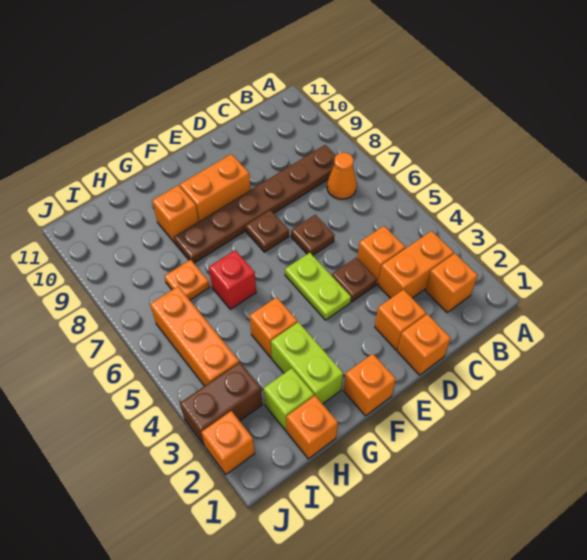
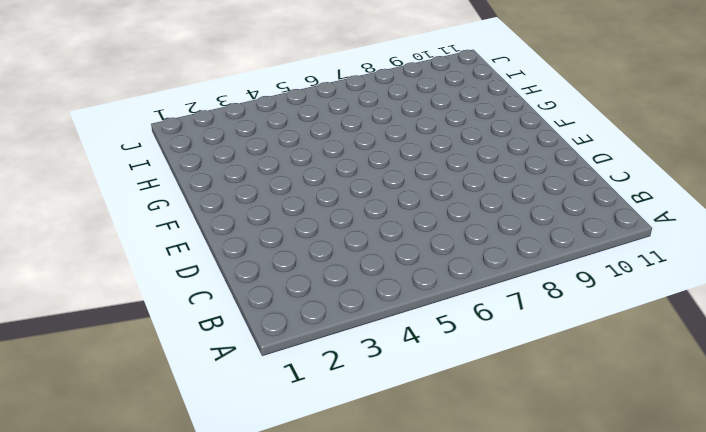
none -> orange 1x1 brick [425,253,478,312]
none -> orange 1x2 brick [378,231,454,299]
none -> orange 1x1 cone [327,152,357,199]

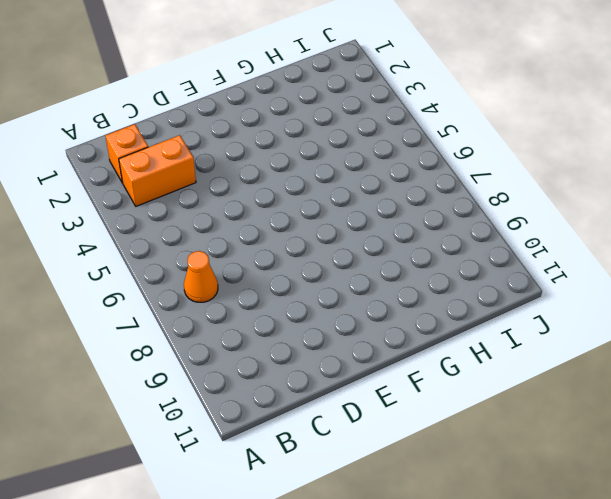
none -> brown 1x6 plate [174,145,336,263]
none -> orange 1x1 brick [358,226,405,284]
none -> orange 1x1 brick [397,314,451,375]

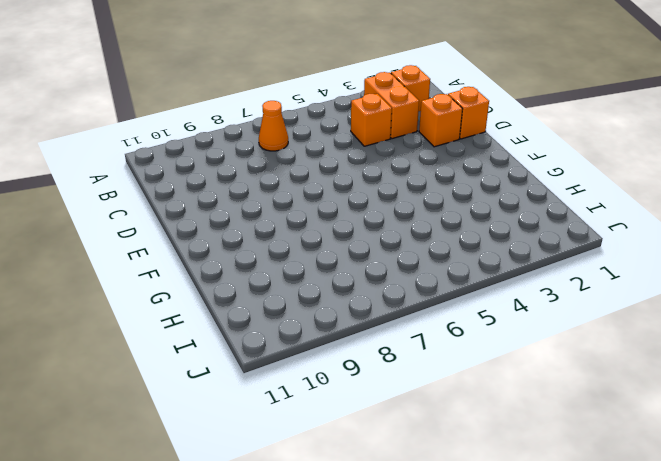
none -> brown 1x6 plate [174,145,336,263]
none -> brown 1x1 plate [332,258,377,302]
none -> brown 1x1 plate [291,215,334,255]

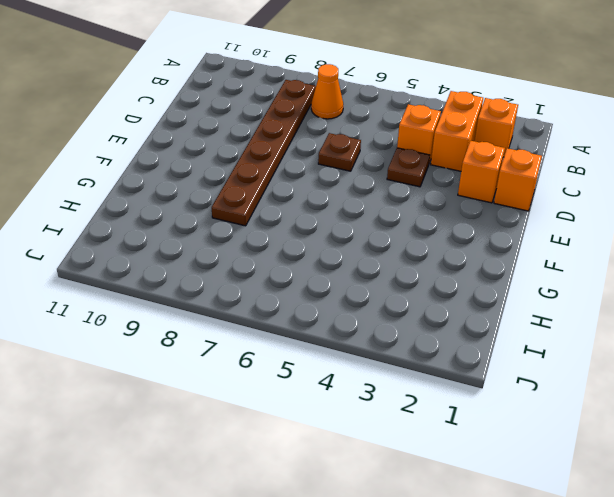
none -> lime 1x2 plate [285,253,351,320]
none -> brown 1x1 plate [246,210,289,252]
none -> orange 1x2 brick [180,154,251,221]

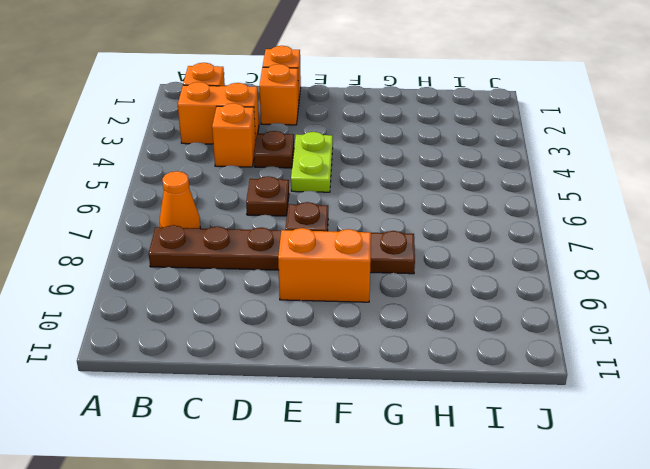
none -> orange 1x1 brick [344,354,396,416]
none -> lime 1x2 brick [271,322,343,404]
none -> orange 1x1 brick [250,297,297,358]

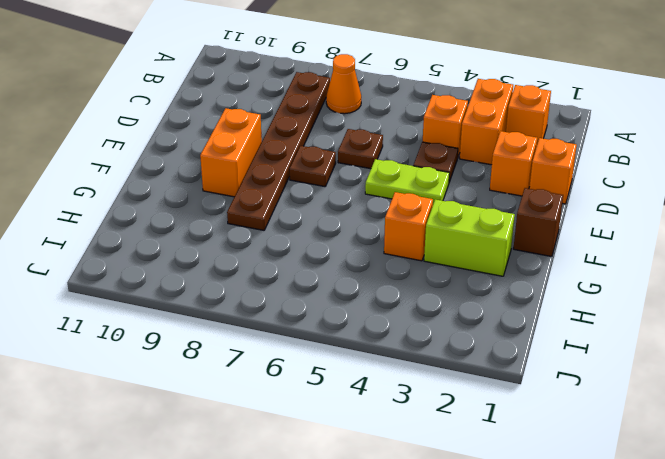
brown 1x1 brick [513,188,563,257] -> orange 1x1 brick [344,354,396,416]
none -> red 1x1 brick [209,250,256,309]
none -> orange 1x1 brick [152,185,199,242]
none -> orange 1x1 brick [286,396,338,459]

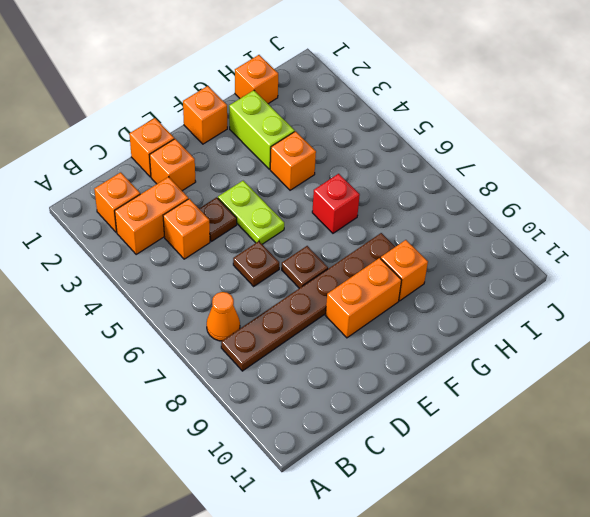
none -> lime 1x1 brick [264,368,314,431]
none -> orange 1x1 plate [164,260,210,300]
none -> brown 1x2 brick [180,362,262,446]

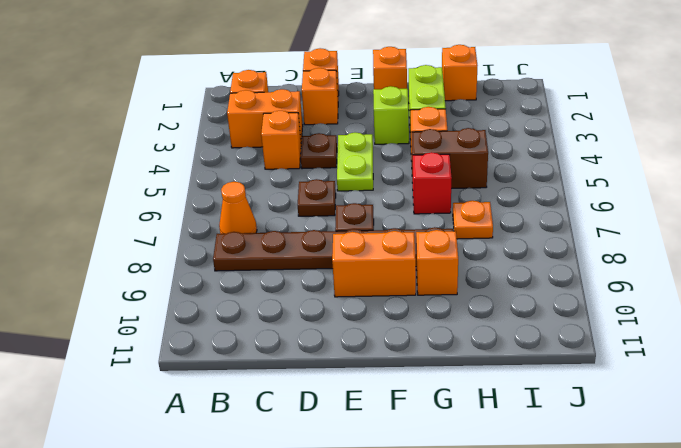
lime 1x1 brick [373,86,409,144] -> lime 1x1 brick moved to [264,368,314,431]
brown 1x2 brick [412,128,488,189] -> brown 1x2 brick moved to [180,362,262,446]
none -> orange 1x3 brick [150,286,239,386]
none -> orange 1x1 brick [201,411,255,474]

